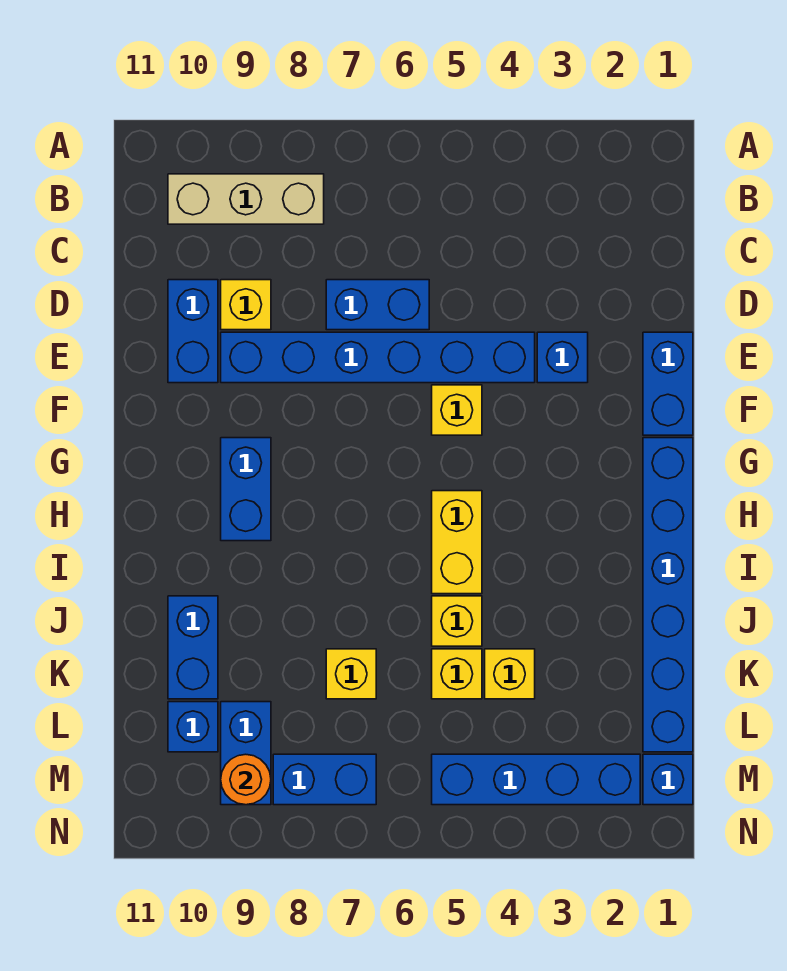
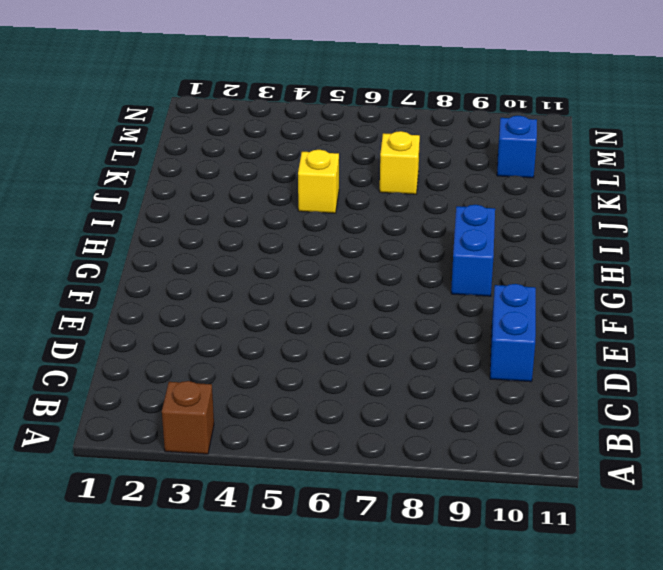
brown 1x1 brick [162,381,214,454] -> none
none -> tan 1x3 brick [168,174,324,224]
none -> blue 1x2 brick [326,280,429,330]
none -> yellow 1x1 brick [221,280,271,330]

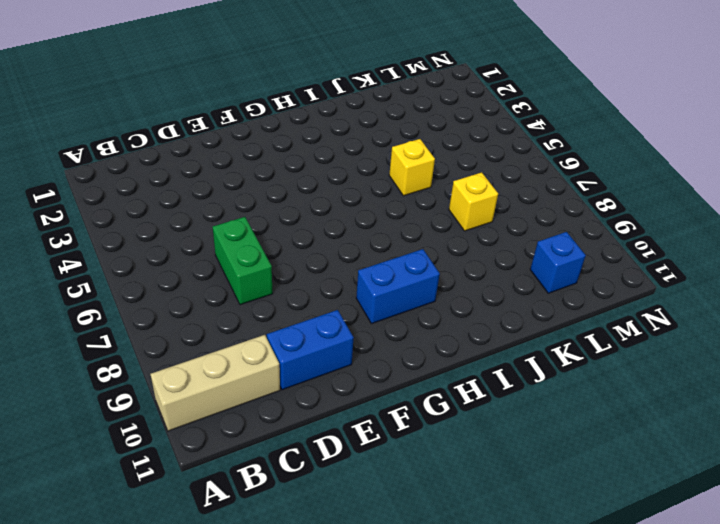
tan 1x3 brick [150,335,280,431] -> tan 1x3 brick turned to [168,174,324,224]
green 1x2 brick [213,217,273,305] -> blue 1x2 brick [326,280,429,330]
none -> yellow 1x1 brick [221,280,271,330]
none -> blue 1x2 brick [643,332,693,435]
none -> blue 1x1 brick [537,332,588,383]

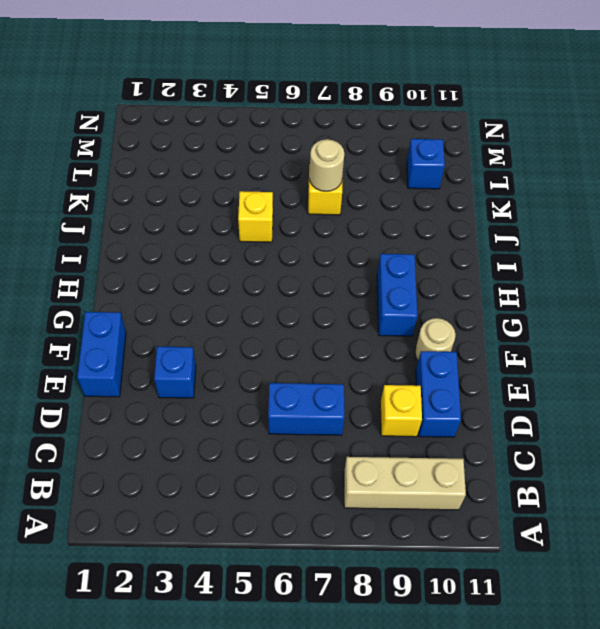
tan 1x1 round brick [415,318,456,360] -> none
tan 1x1 round brick [309,139,344,191] -> none
none -> blue 1x6 brick [221,332,535,383]
none -> yellow 1x1 brick [432,385,482,435]
none -> blue 1x6 brick [643,438,693,752]

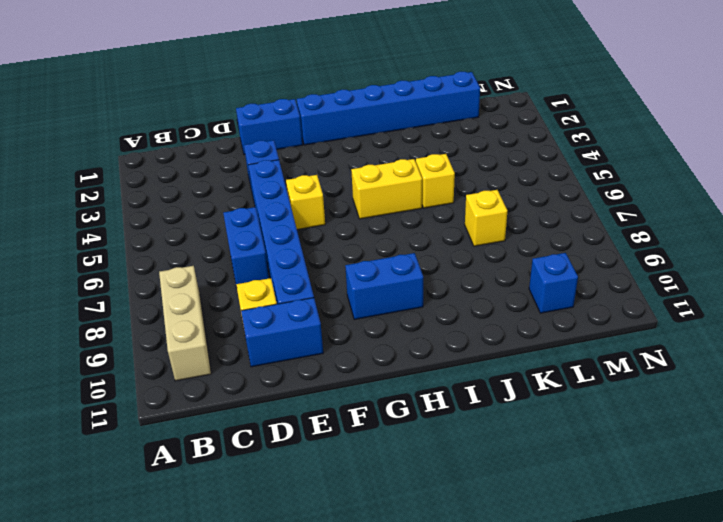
none -> blue 1x2 brick [168,596,218,699]
none -> yellow 1x1 brick [485,649,535,699]
none -> yellow 1x1 brick [432,649,482,699]

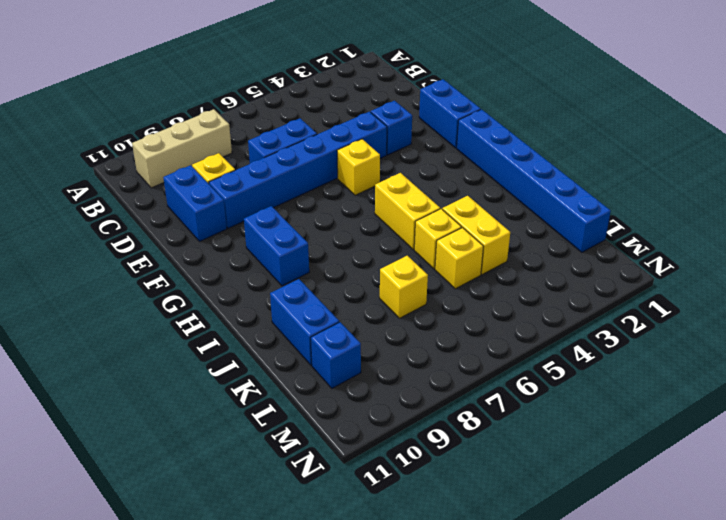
yellow 1x2 brick [442,196,510,275] -> yellow 1x1 brick [485,649,535,699]
none -> blue 1x2 brick [221,702,271,805]
none -> blue 1x1 brick [643,754,693,805]
none -> blue 1x4 brick [432,754,640,805]

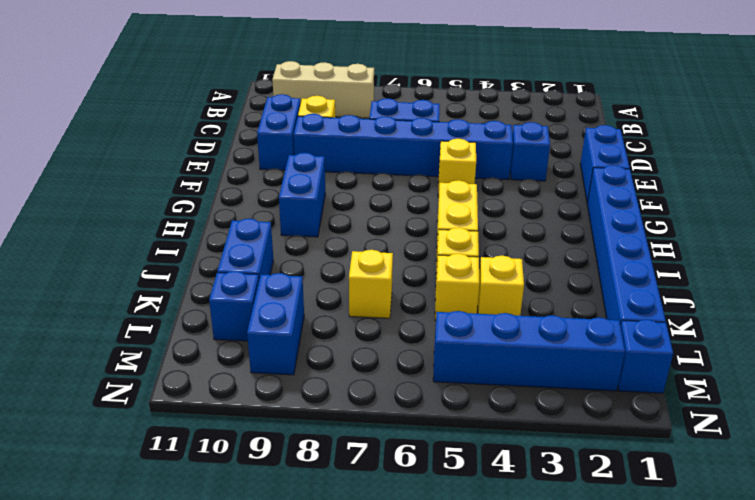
none -> blue 1x2 brick [273,754,376,805]
none -> orange 1x1 round brick [221,754,271,805]

